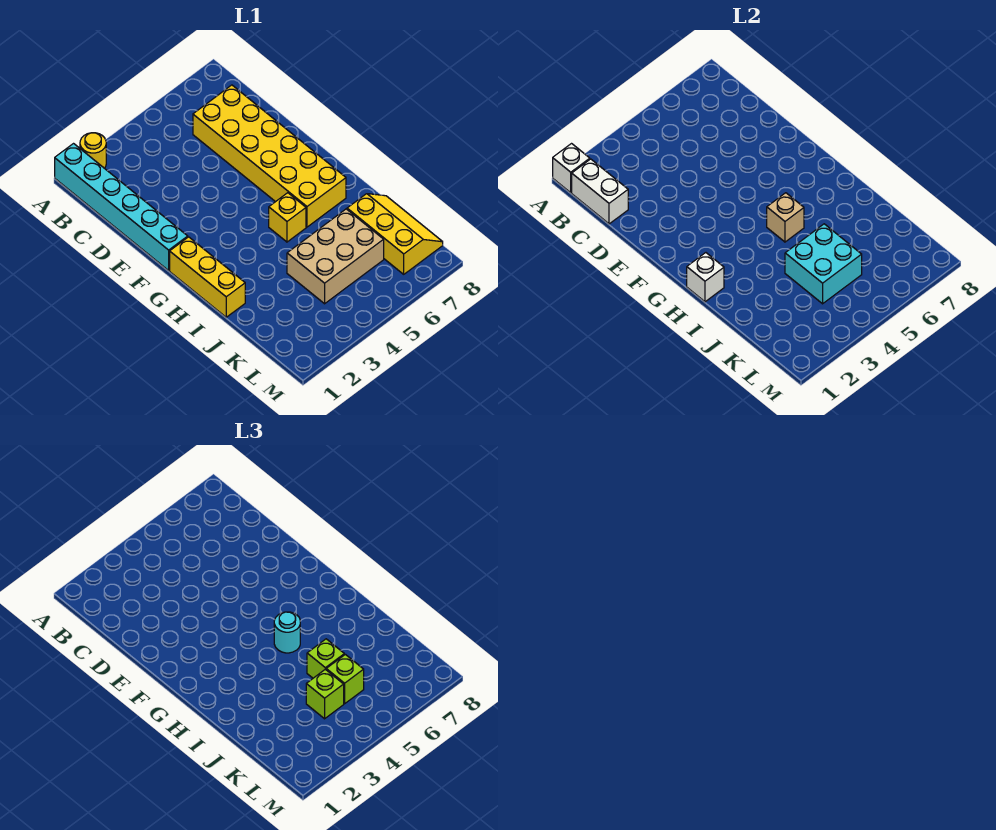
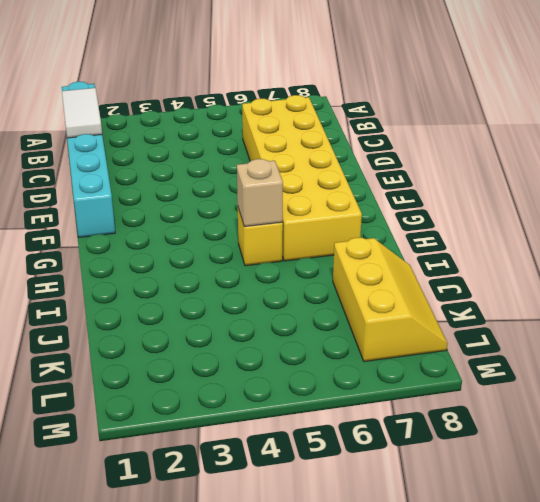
white 1x2 tile [62,88,102,138] -> white 1x2 brick [572,159,628,224]
none -> yellow 1x1 round brick [80,133,106,168]
none -> yellow 1x3 brick [170,237,245,317]
none -> tan 2x3 brick [287,209,384,304]

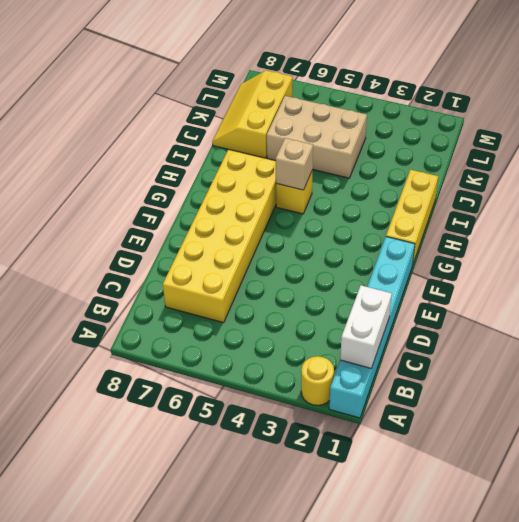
none -> white 1x1 brick [553,144,590,193]
none -> white 1x1 brick [687,253,724,302]
none -> cyan 2x2 brick [785,224,862,304]

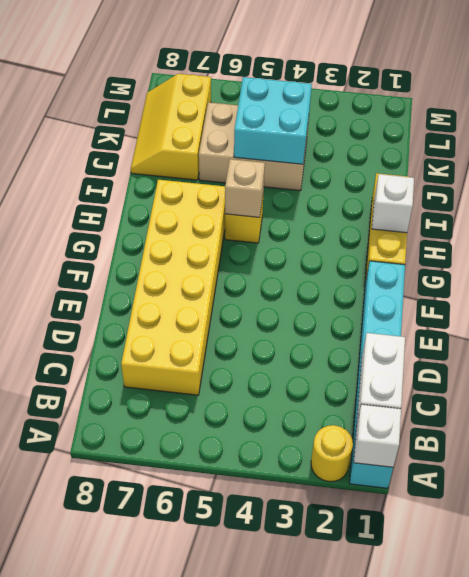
none -> cyan 1x1 round brick [274,612,300,653]
none -> lime 1x1 brick [307,639,344,678]
none -> lime 1x1 brick [306,669,344,719]

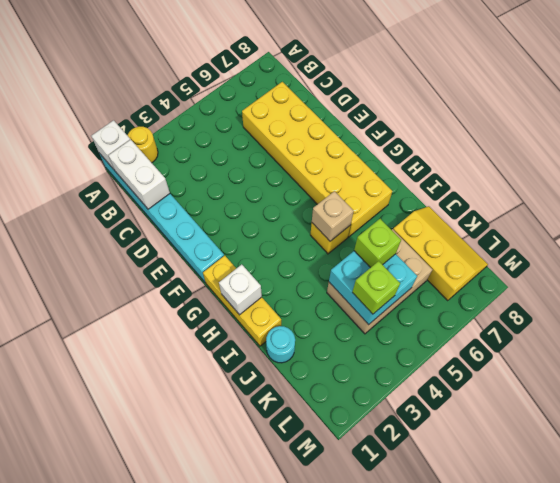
cyan 1x1 round brick [266,326,295,363] -> cyan 1x1 round brick moved to [274,612,300,653]
none -> lime 1x1 brick [326,654,364,704]

